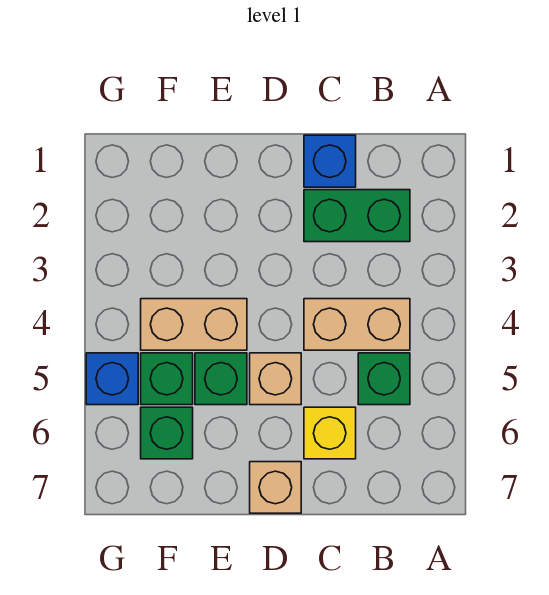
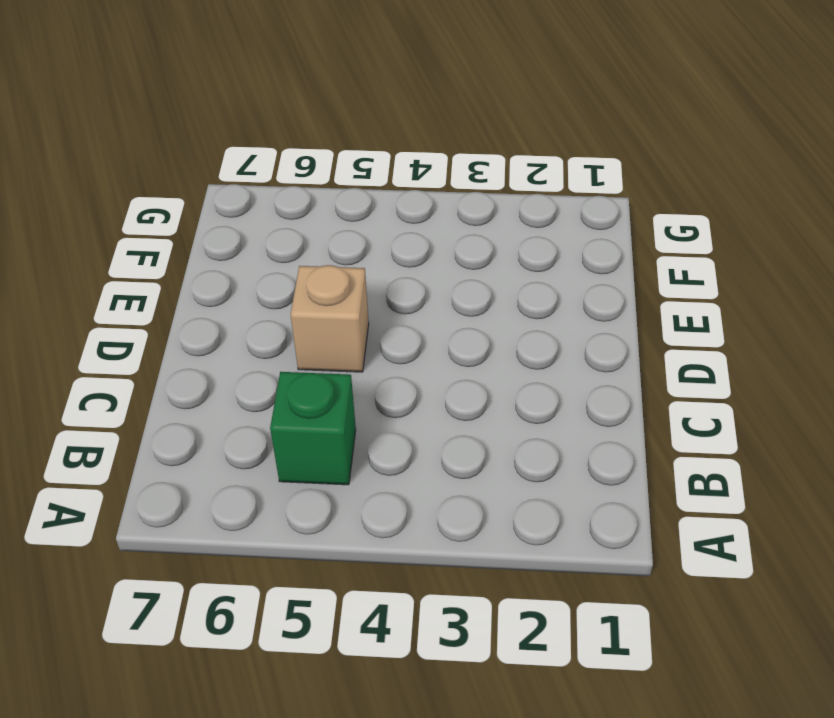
none -> green 1x2 brick [304,190,410,242]
none -> tan 1x2 brick [304,299,410,350]
none -> blue 1x1 brick [304,135,356,187]

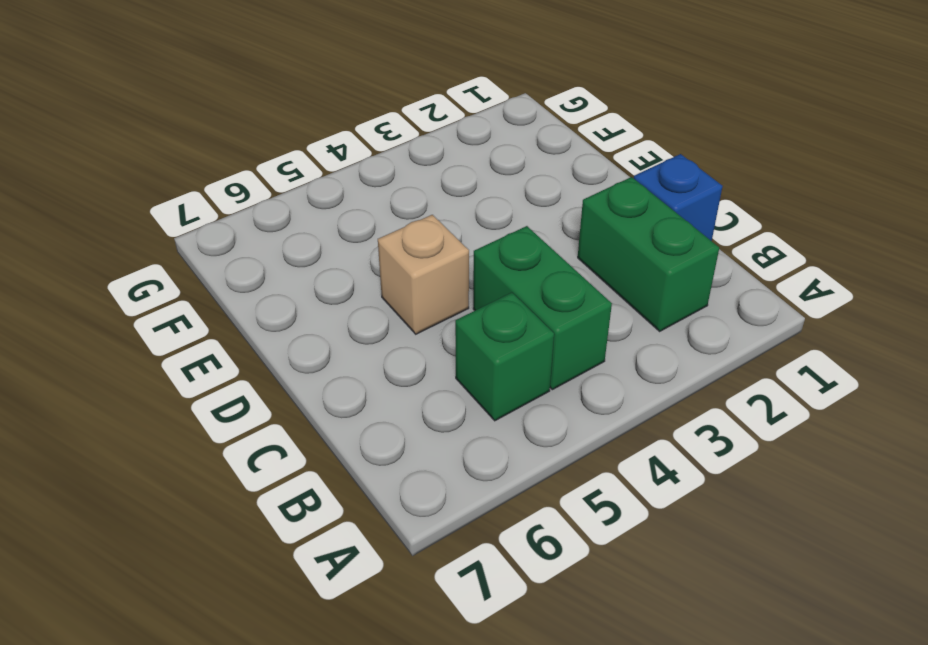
green 1x2 brick [473,226,612,390] -> tan 1x2 brick [304,299,410,350]
none -> yellow 1x1 brick [304,407,356,459]
none -> tan 1x1 brick [250,462,301,513]
none -> tan 1x2 brick [141,299,247,350]

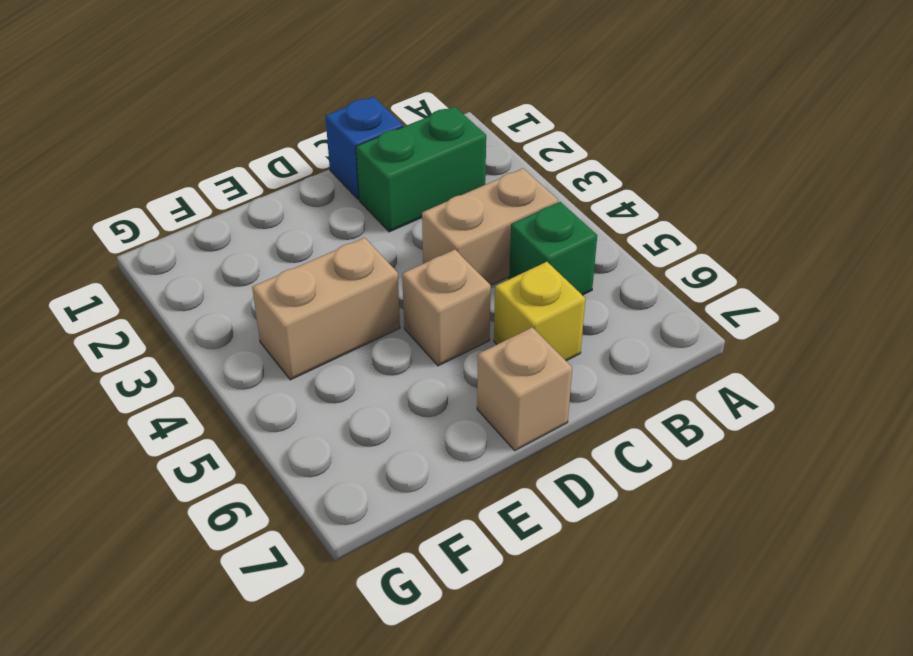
none -> green 1x1 brick [195,353,247,405]
none -> green 1x1 brick [141,353,193,405]
none -> green 1x1 brick [141,407,193,459]

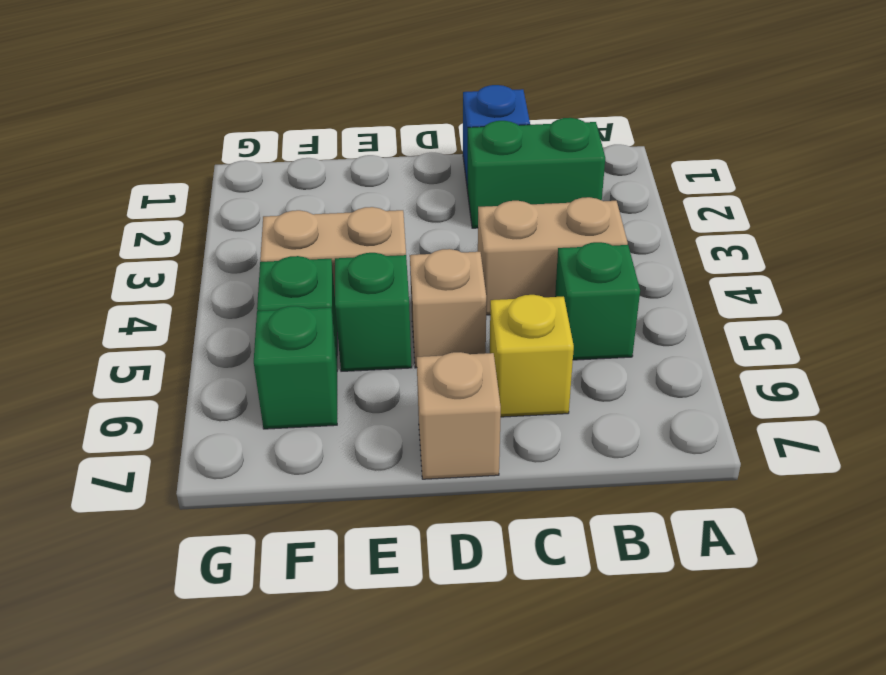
none -> blue 1x1 brick [86,353,138,405]

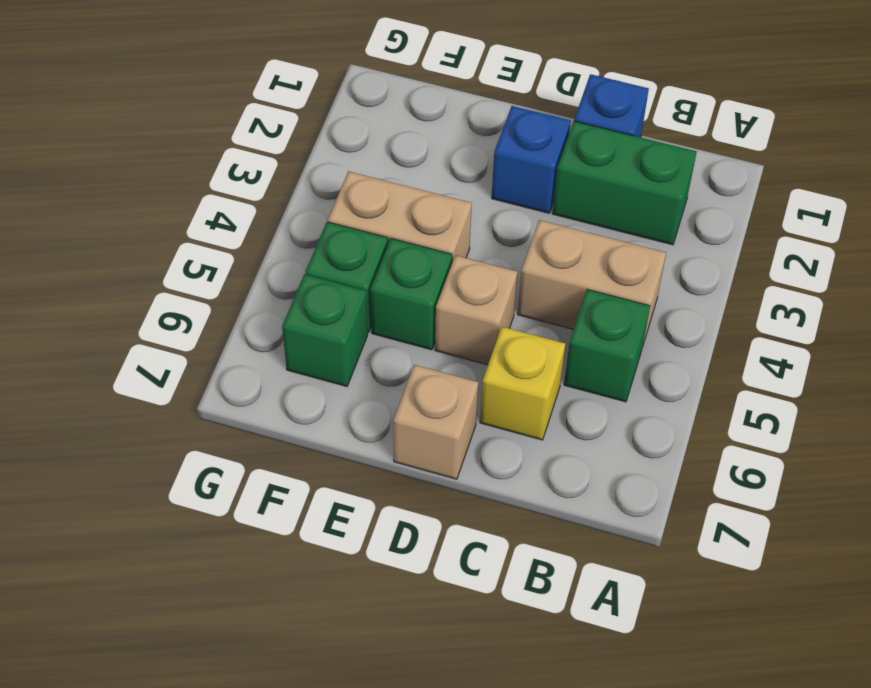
blue 1x1 brick [492,106,571,213] -> blue 1x1 brick moved to [86,353,138,405]

